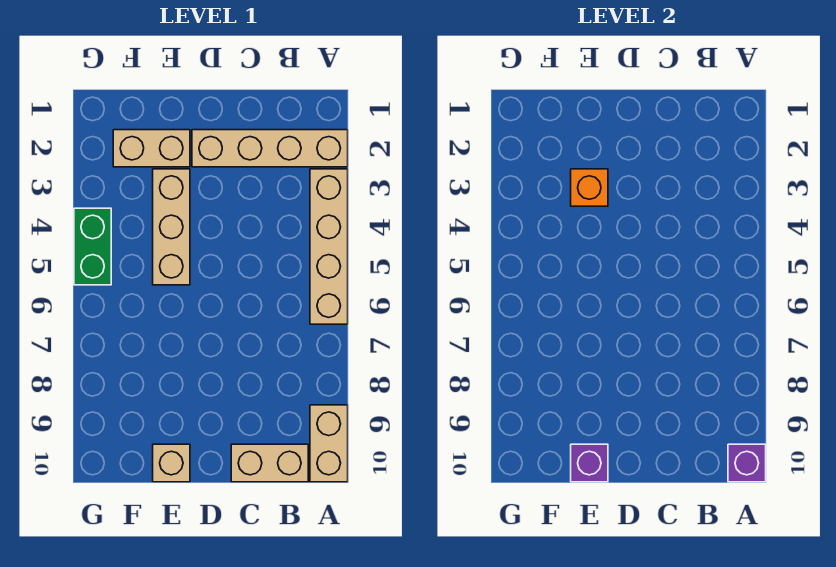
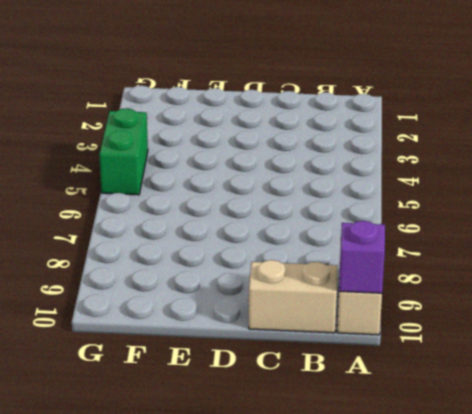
none -> tan 1x4 brick [192,130,348,167]
none -> tan 1x4 brick [310,169,348,324]

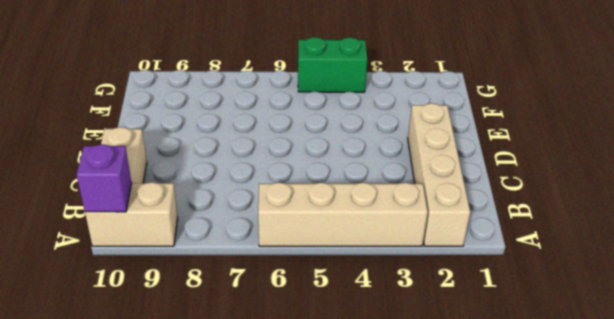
none -> tan 1x2 brick [113,130,190,167]
none -> tan 1x3 brick [153,169,190,285]

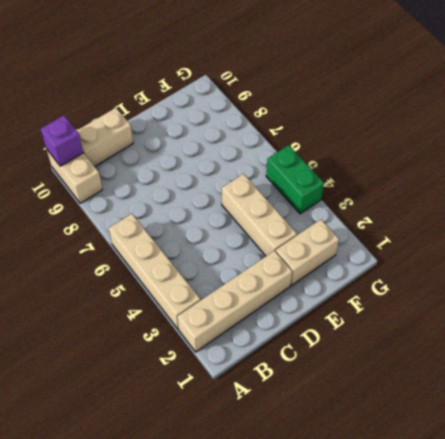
none -> tan 1x1 brick [153,444,190,482]
none -> orange 1x1 brick [571,169,608,206]

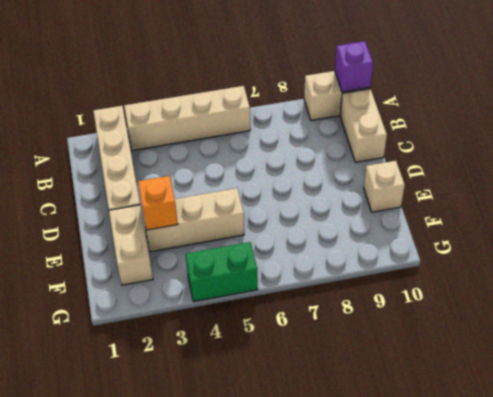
none -> purple 1x1 brick [571,444,608,482]

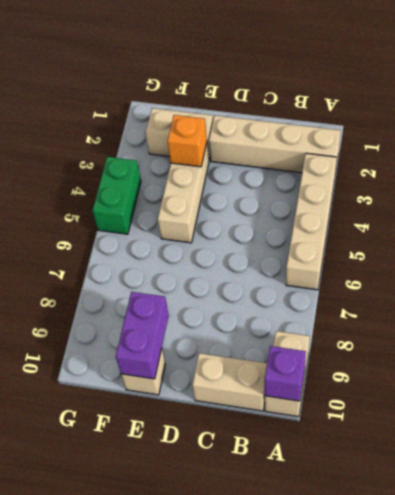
purple 1x2 brick [116,292,169,379] -> purple 1x1 brick [571,444,608,482]

